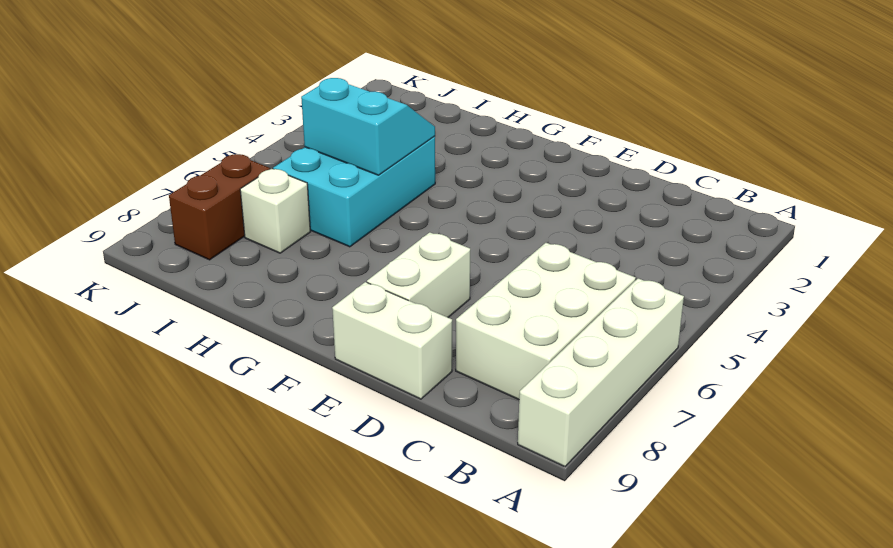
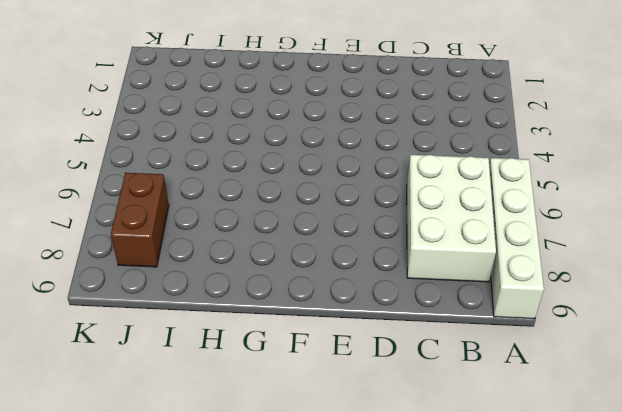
none -> white 1x2 brick [332,282,452,399]
none -> white 1x2 brick [367,232,470,317]

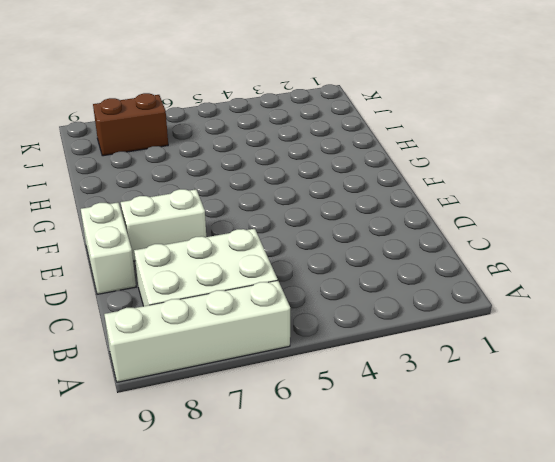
none -> cyan 2x3 brick [273,136,435,247]
none -> white 1x1 brick [240,169,310,253]

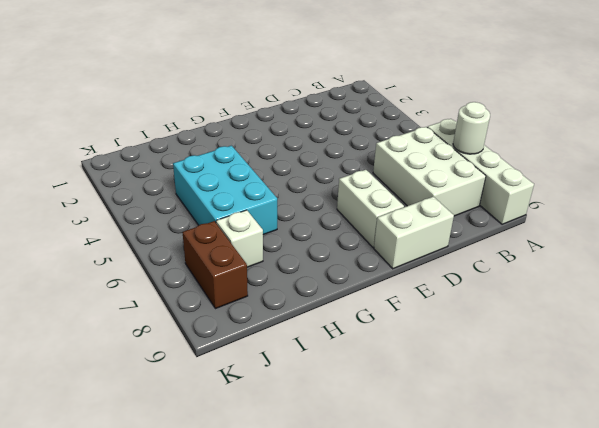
white 1x1 round brick [453,102,490,154] -> none
none -> cyan 2x2 slope [301,78,435,175]

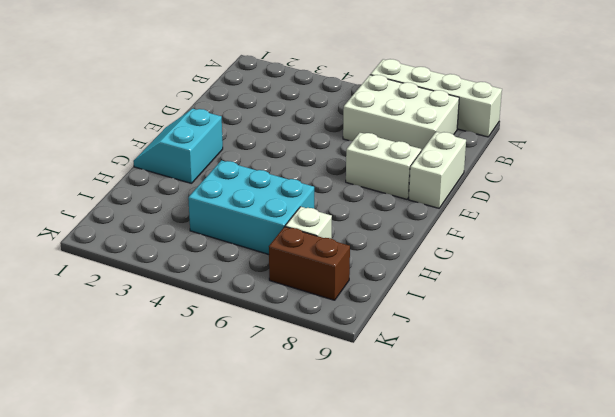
cyan 2x2 slope [133,109,223,184] -> cyan 2x2 slope moved to [301,78,435,175]

